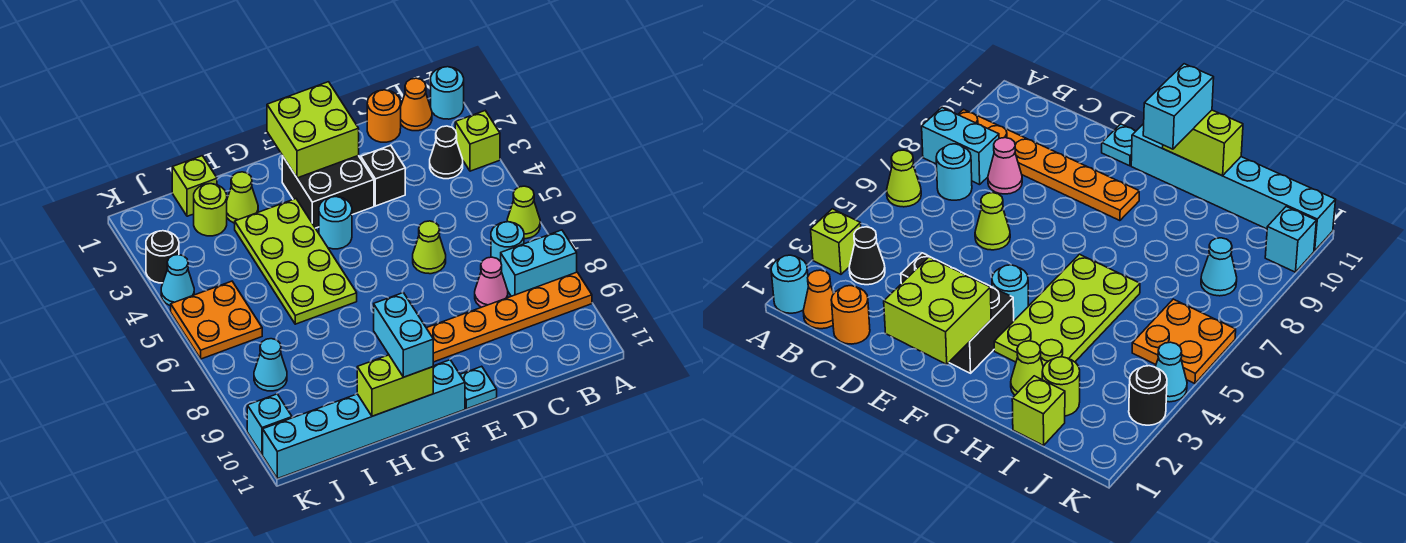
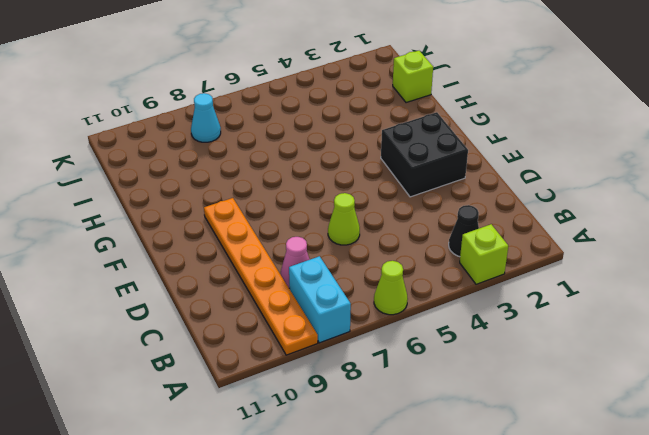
none -> cyan 1x1 round brick [431,67,464,119]
none -> orange 1x1 cone [401,78,432,131]
none -> cyan 1x1 round brick [491,222,524,261]

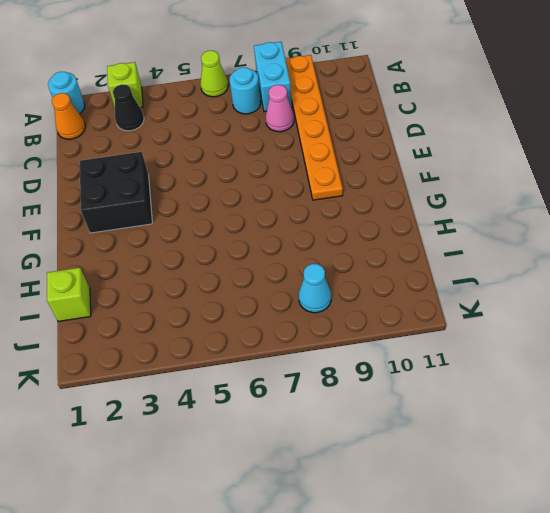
none -> orange 1x1 round brick [367,90,401,142]
none -> black 1x1 brick [361,145,405,206]
none -> lime 1x1 cone [413,221,446,274]

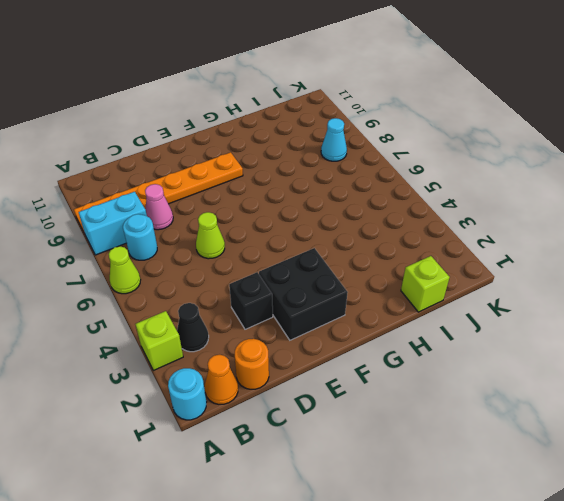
none -> cyan 1x1 plate [460,366,497,409]
none -> cyan 1x1 round brick [319,197,352,249]
none -> cyan 1x6 brick [263,360,465,479]

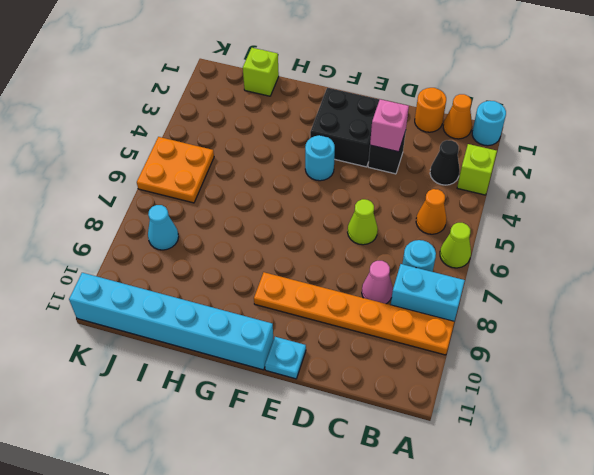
orange 1x1 cone [416,189,447,234] -> none
pink 1x1 brick [370,99,409,152] -> none
none -> lime 2x4 plate [235,199,357,324]
none -> lime 1x1 cone [227,172,258,223]
none -> lime 1x1 round brick [194,184,227,236]

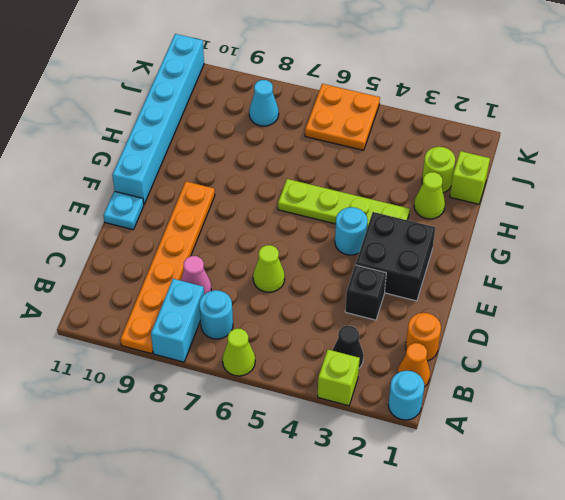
lime 1x4 plate [278,179,410,228] -> lime 2x4 plate [235,199,357,324]
none -> black 1x1 round brick [146,231,179,283]
none -> cyan 1x1 cone [161,255,194,306]
none -> cyan 1x1 brick [247,394,292,455]

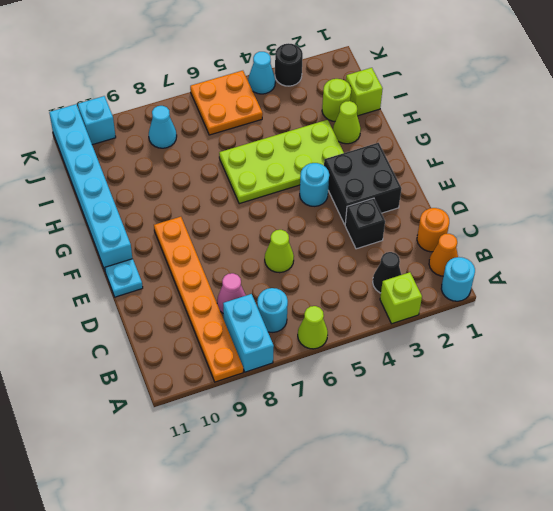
none -> lime 2x2 brick [267,82,359,178]
none -> lime 1x2 brick [357,355,433,416]
none -> cyan 1x2 brick [374,293,433,377]

